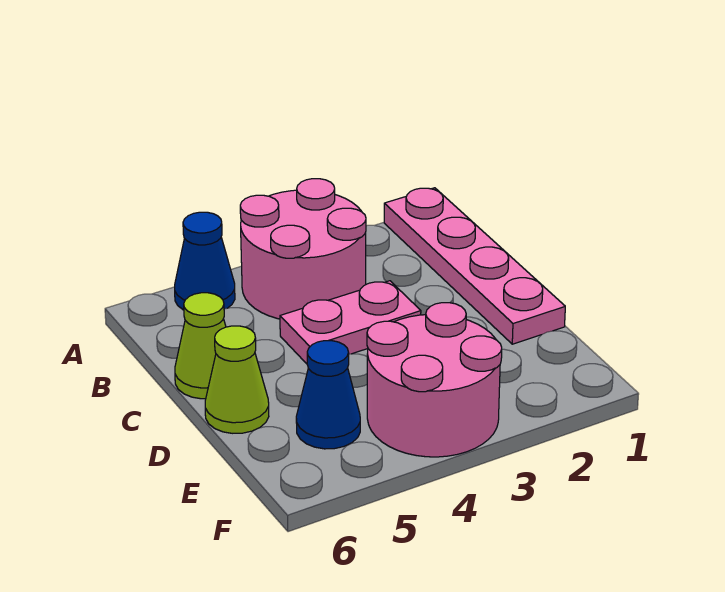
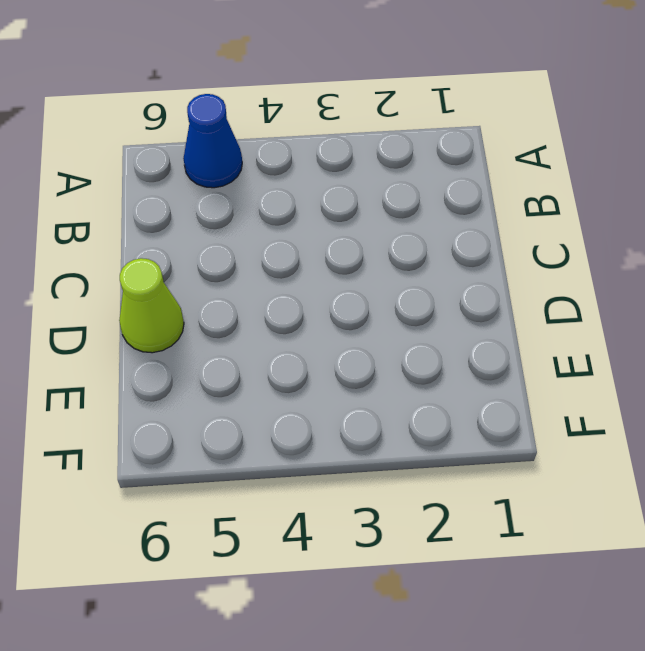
none -> pink 1x4 plate [384,188,565,344]
none -> pink 2x2 round brick [240,179,366,319]

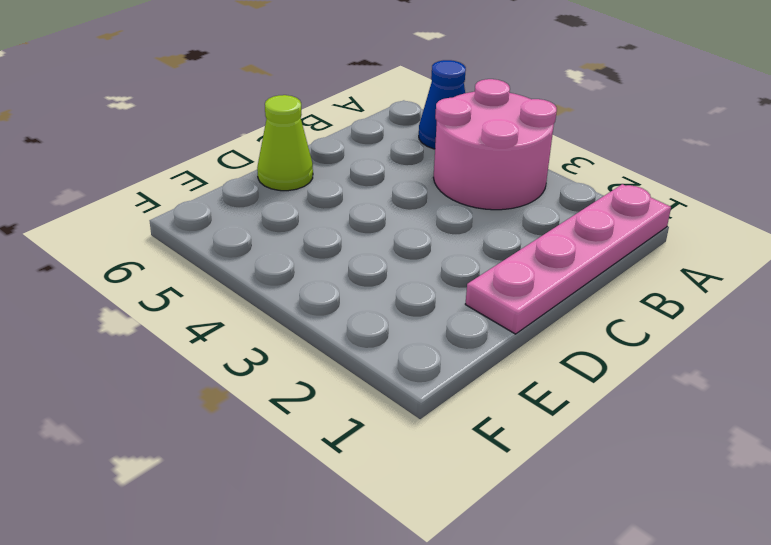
none -> pink 1x2 plate [280,281,421,364]
none -> lime 1x1 cone [175,293,226,399]

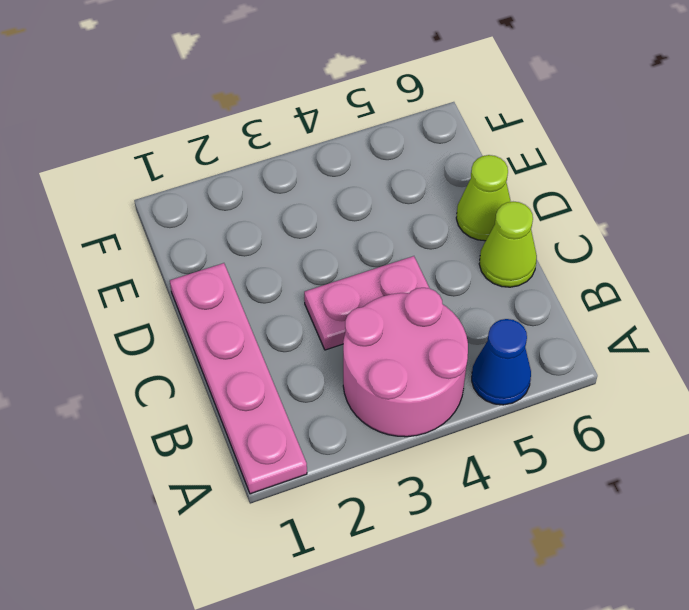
none -> pink 2x2 round brick [367,303,502,457]
none -> blue 1x1 cone [296,341,360,449]

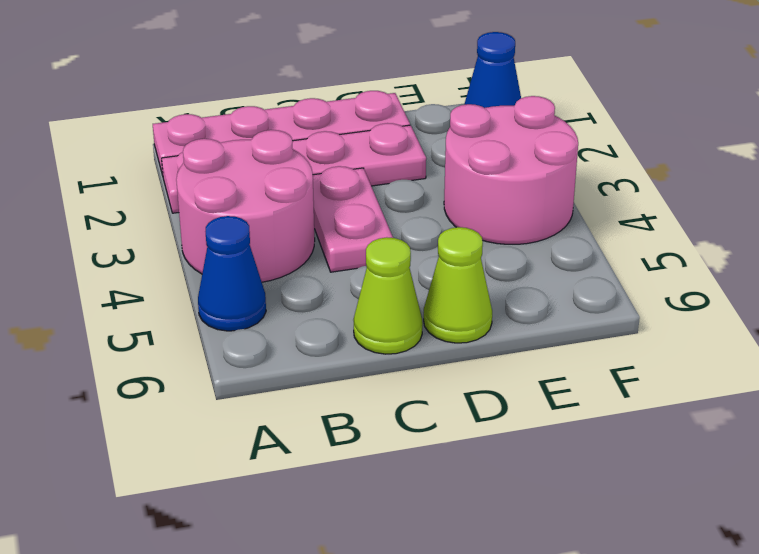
pink 1x4 plate [162,123,426,213] -> none
blue 1x1 cone [464,32,521,108] -> blue 1x1 cone moved to [296,341,360,449]

